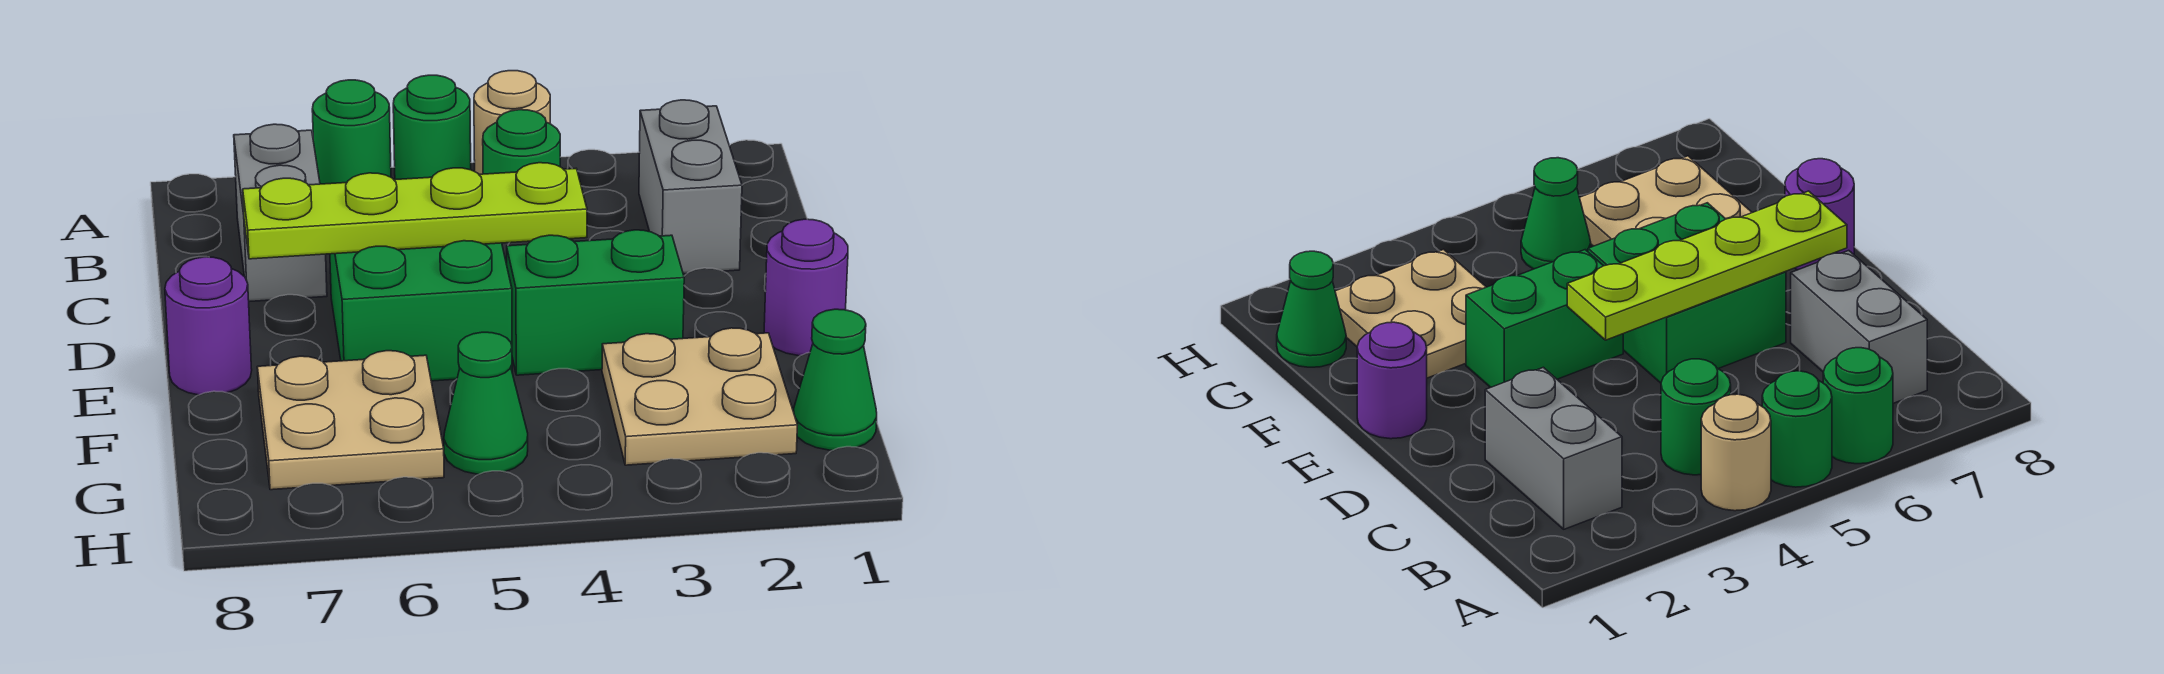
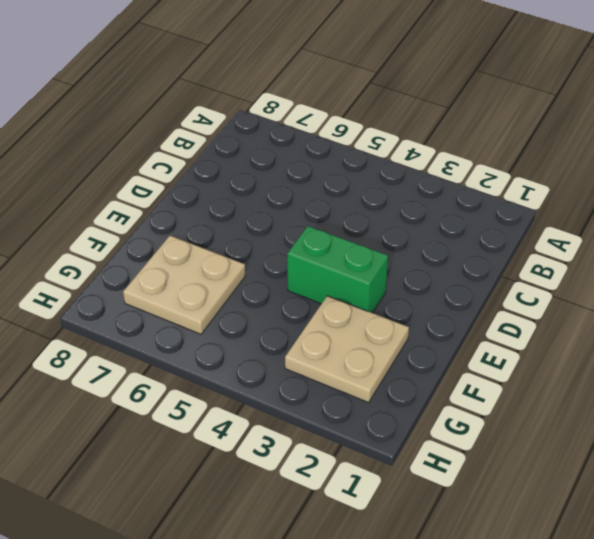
none -> tan 1x1 round brick [474,71,550,174]
none -> green 1x1 round brick [393,75,471,180]
none -> green 1x1 round brick [312,80,391,184]

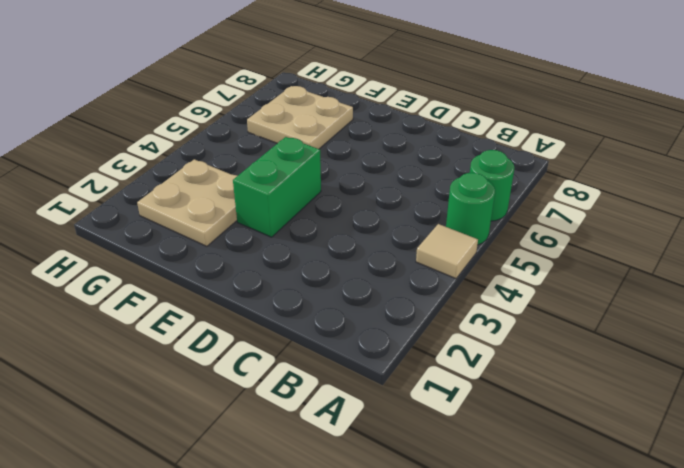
tan 1x1 tile [416,224,478,279] -> tan 1x1 round brick [474,71,550,174]
none -> grey 1x2 brick [639,100,742,274]
none -> green 1x1 round brick [483,110,560,174]
none -> grey 1x2 brick [234,124,327,302]

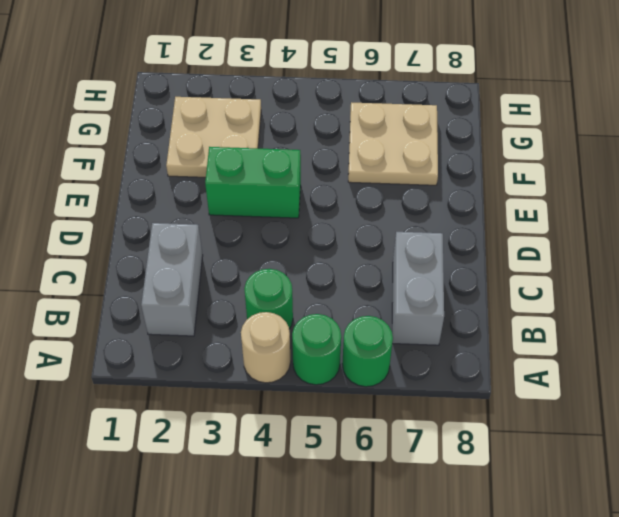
none -> green 2x2 brick [330,241,512,381]
none -> purple 1x1 round brick [764,219,848,356]
none -> purple 1x1 round brick [165,257,252,395]

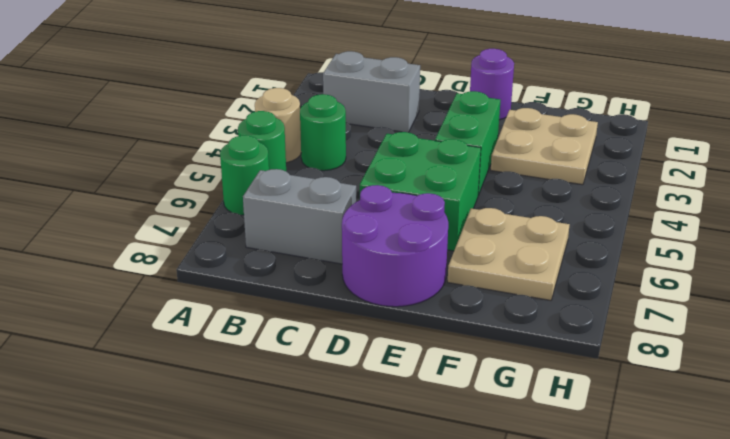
purple 2x2 round brick [342,185,448,307] -> purple 1x1 round brick [165,257,252,395]
none -> green 1x1 cone [794,309,877,450]
none -> green 1x1 cone [444,332,528,474]
none -> lime 1x4 plate [243,163,587,259]

